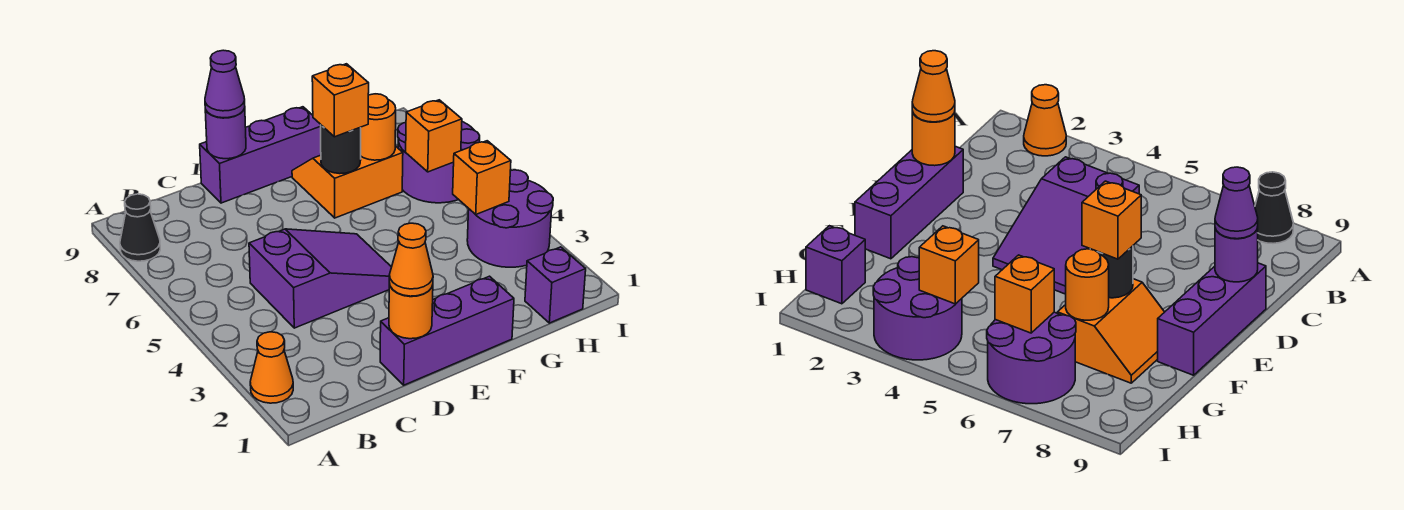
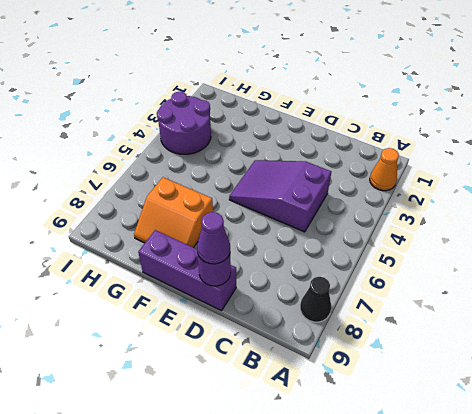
none -> purple 1x3 brick [380,276,514,385]
none -> purple 1x1 brick [525,247,586,323]
none -> purple 2x2 round brick [398,122,480,203]

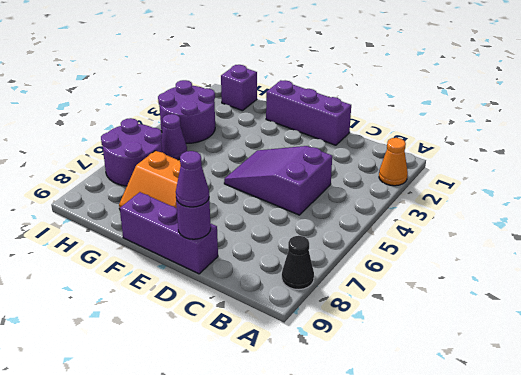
purple 1x1 cone [161,114,187,160] -> none
none -> orange 1x1 round brick [389,283,433,339]
none -> black 1x1 round brick [321,125,361,174]
none -> orange 1x1 round brick [361,94,396,160]

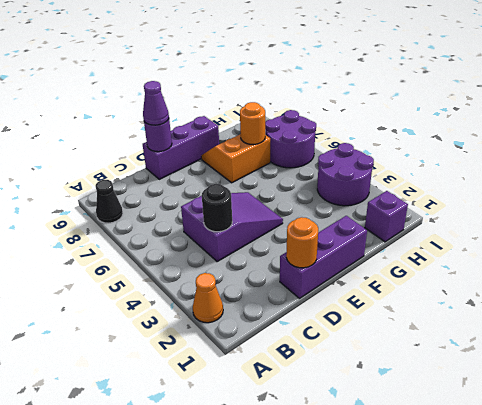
black 1x1 round brick [202,184,232,232] -> black 1x1 round brick moved to [321,125,361,174]
none -> orange 1x1 brick [453,141,511,214]
none -> orange 1x1 brick [406,100,462,172]
none -> orange 1x1 cone [389,223,433,296]

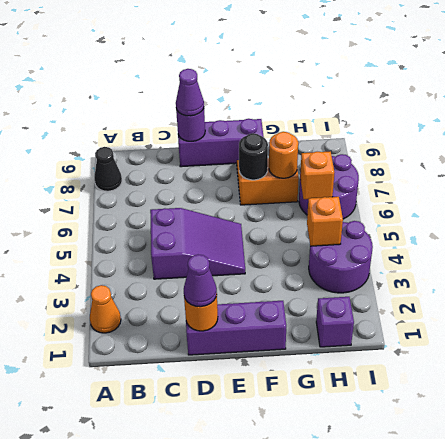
purple 1x1 cone [184,255,217,307] -> orange 1x1 cone [389,223,433,296]
none -> orange 1x1 brick [312,64,369,137]

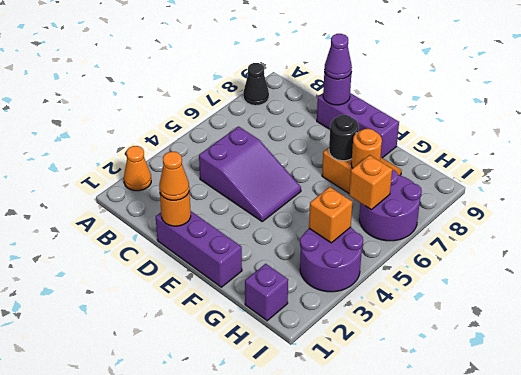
none -> orange 1x1 brick [312,64,369,137]

